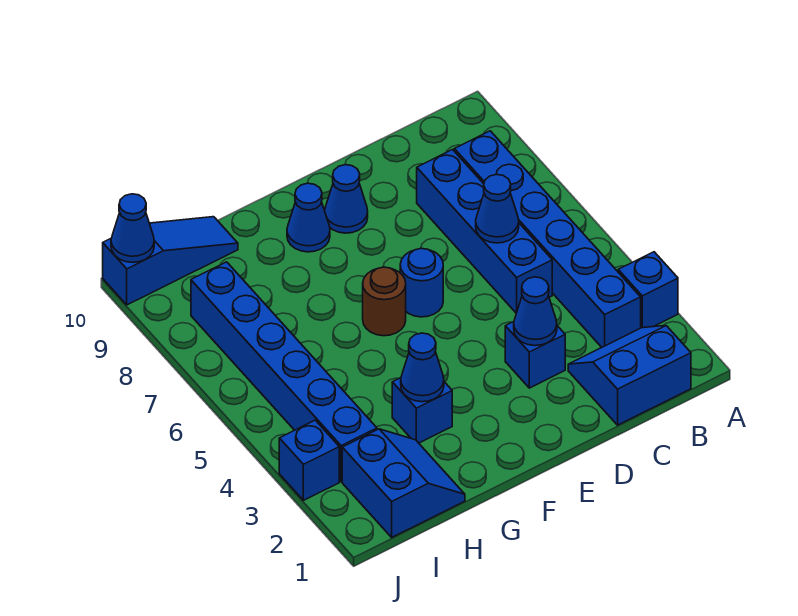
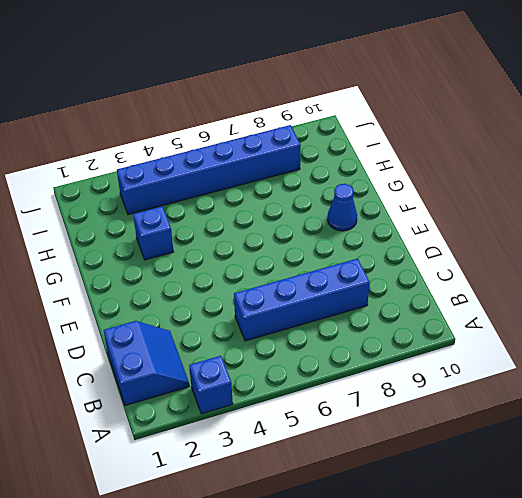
none -> blue 1x6 brick [454,131,641,347]
none -> blue 1x1 brick [505,322,565,388]
none -> blue 1x1 round brick [400,248,443,317]

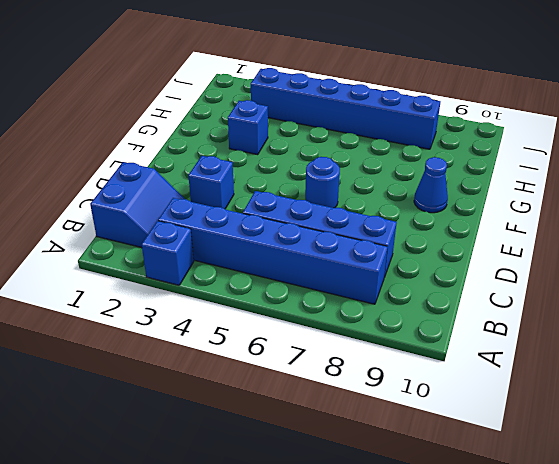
none -> blue 1x1 cone [325,165,368,233]
none -> brown 1x1 round brick [363,267,406,336]
none -> blue 2x2 slope [342,429,465,537]

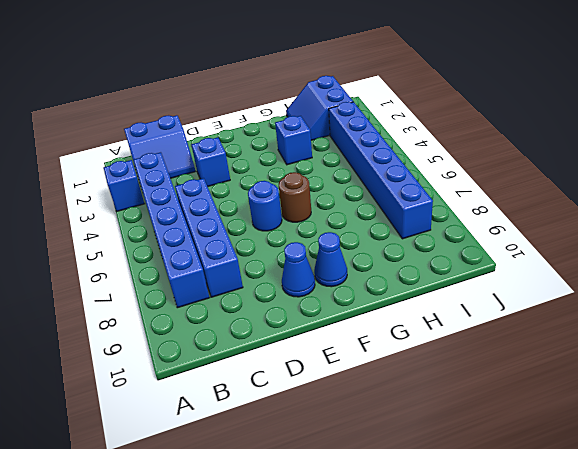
none -> blue 1x3 slope [103,217,238,305]
none -> blue 1x1 brick [279,420,339,500]
none -> blue 1x1 cone [476,175,519,243]

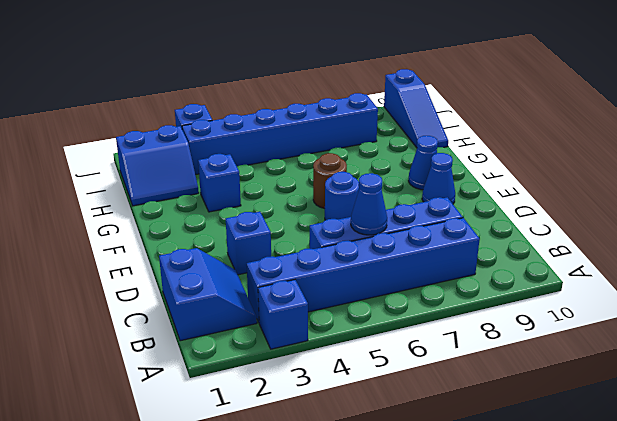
none -> blue 1x1 cone [514,277,557,346]
none -> blue 1x1 cone [401,333,444,402]
none -> blue 1x1 cone [111,194,154,262]

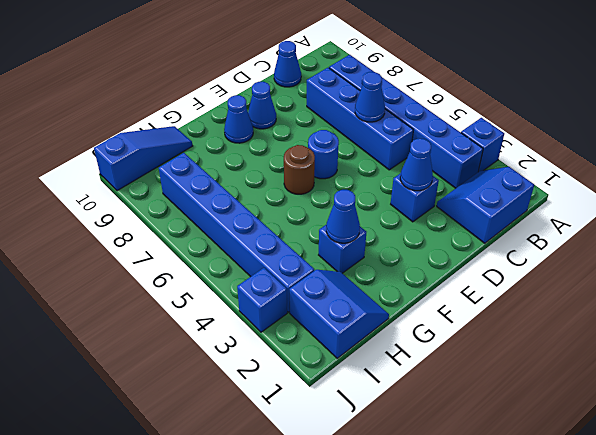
blue 1x1 cone [274,41,301,87] -> blue 1x1 cone moved to [111,194,154,262]

